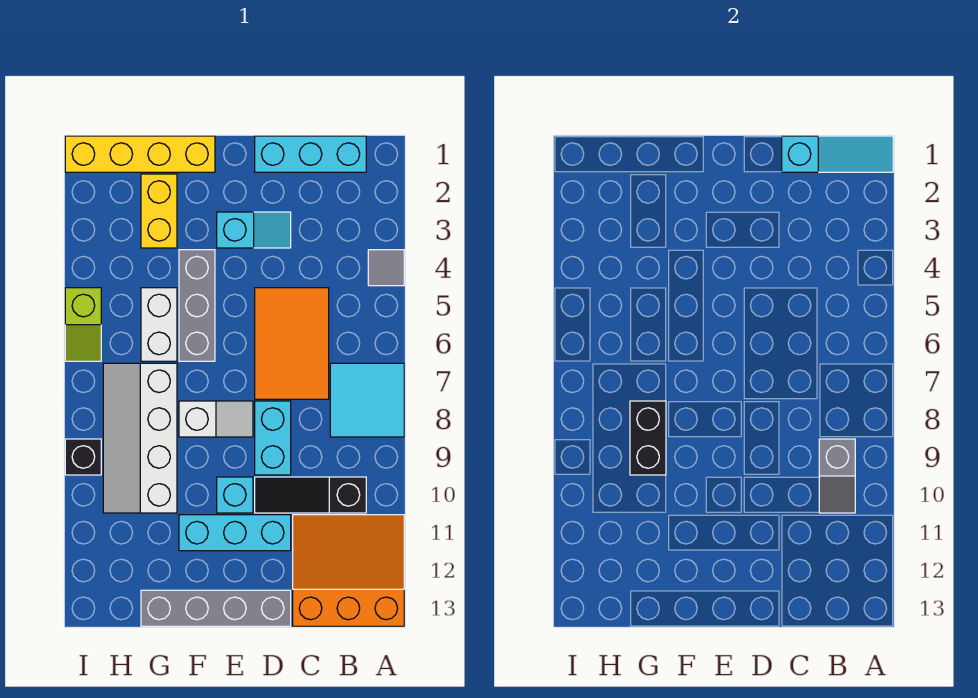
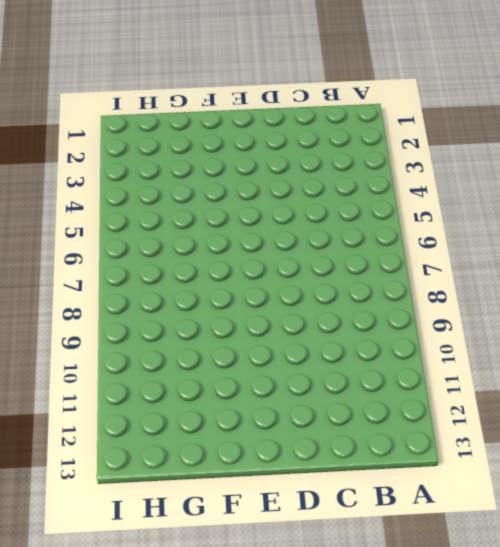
none -> grey 1x1 tile [368,250,404,286]
none -> cyan 2x2 tile [330,363,404,437]
none -> orange 3x3 slope [293,515,404,626]

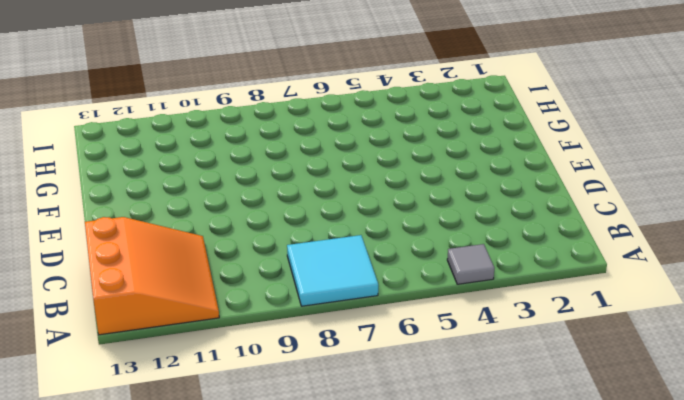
none -> cyan 1x3 brick [255,136,366,172]
none -> black 1x3 slope [255,477,366,513]
none -> orange 2x3 tile [255,288,329,399]

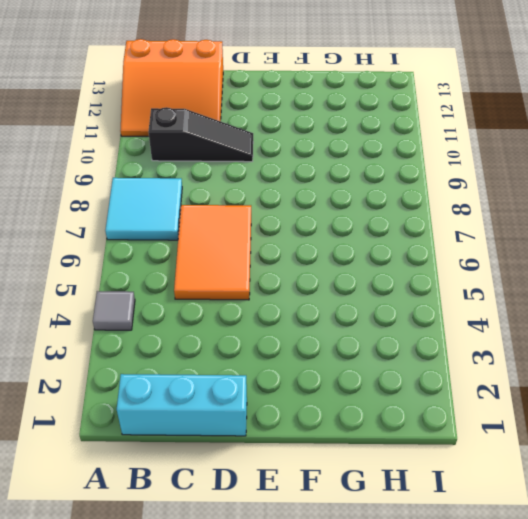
none -> cyan 1x2 slope [217,212,291,248]
none -> cyan 1x2 brick [255,401,291,475]
none -> cyan 1x3 brick [179,515,291,551]

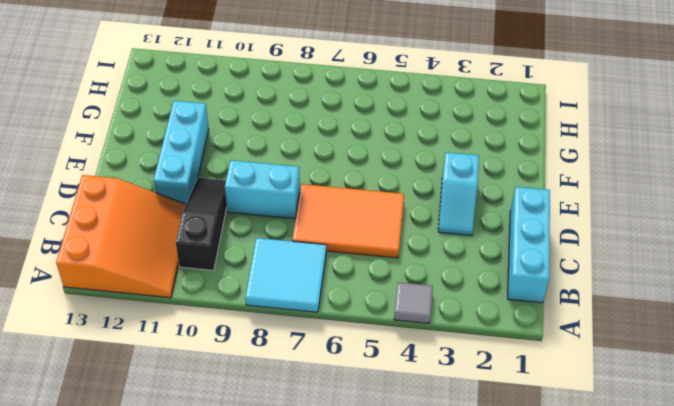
none -> grey 1x4 brick [141,590,291,626]
none -> white 1x2 slope [179,401,253,437]
none -> cyan 1x1 brick [217,477,253,513]

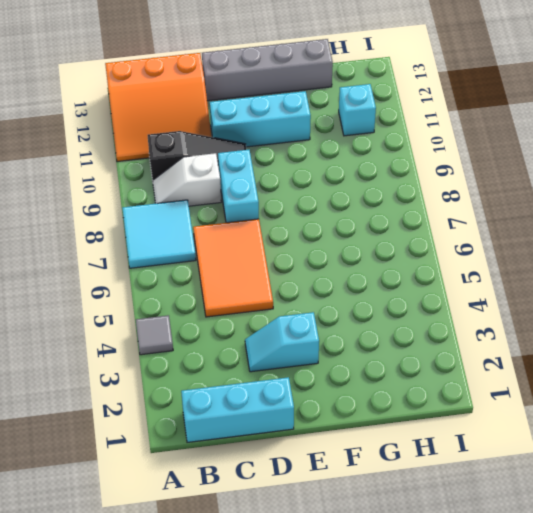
white 1x2 slope [153,153,221,206] -> white 1x2 slope moved to [179,401,253,437]
cyan 1x1 brick [339,84,376,136] -> cyan 1x1 brick moved to [217,477,253,513]
none -> yellow 1x4 brick [65,136,215,172]
none -> grey 1x3 brick [179,250,215,361]
none -> yellow 1x2 brick [141,174,177,248]

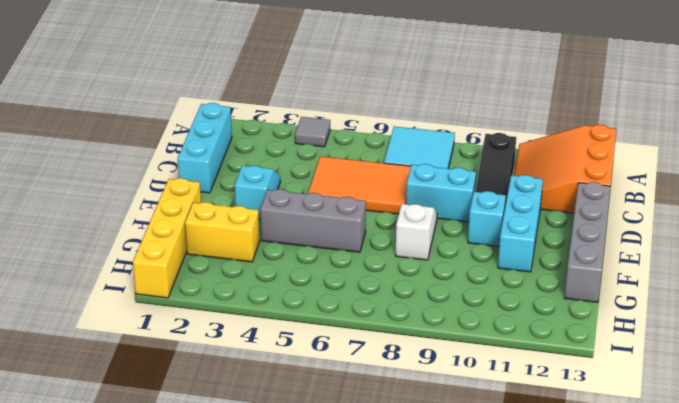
none -> white 1x2 brick [141,288,177,361]
none -> white 2x4 slope [103,363,177,513]
none -> lime 1x2 slope [65,288,101,361]

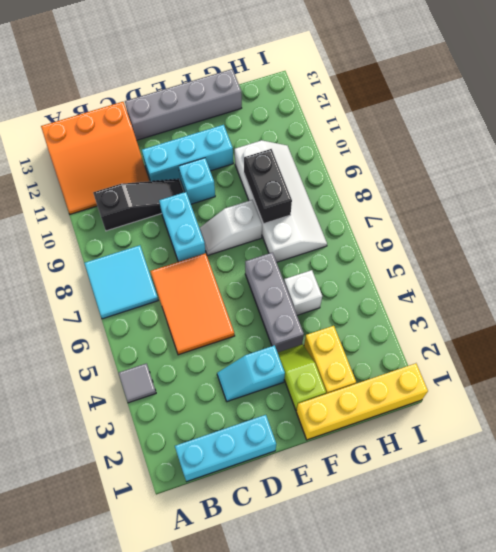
lime 1x2 slope [278,344,326,410] -> lime 1x2 slope moved to [65,288,101,361]
white 1x1 brick [284,270,322,315] -> white 1x2 brick [141,288,177,361]
none -> black 1x1 brick [65,439,101,475]
none -> cyan 1x3 slope [782,136,893,172]
none -> grey 1x2 slope [819,439,855,513]

